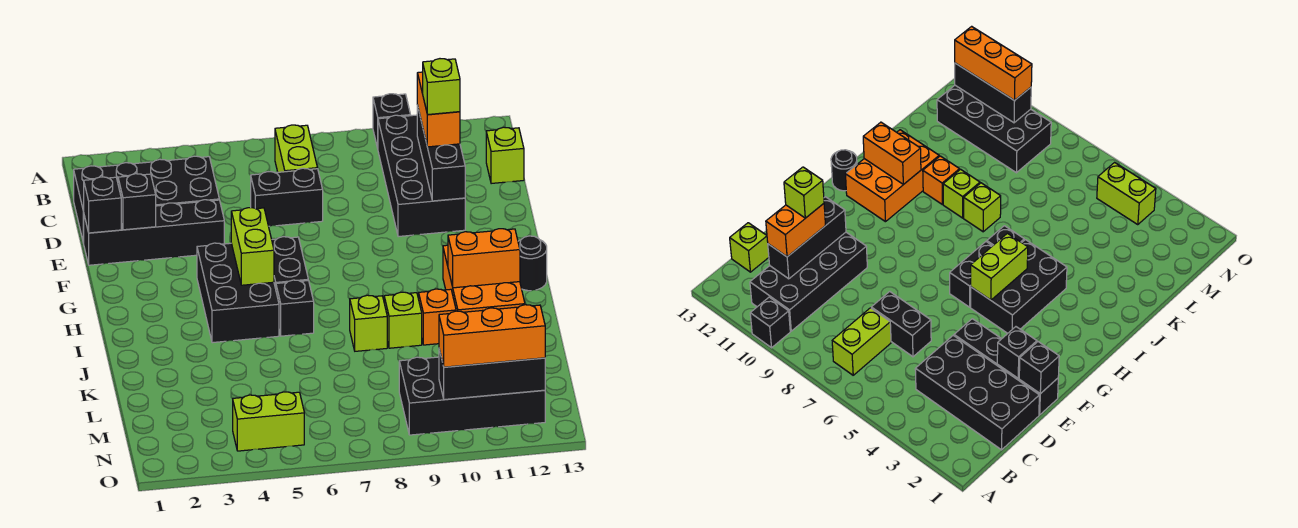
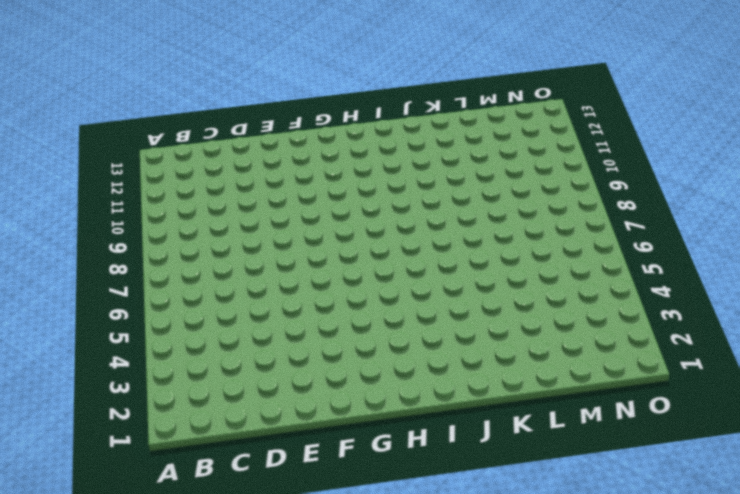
none -> black 1x1 brick [373,94,411,148]
none -> lime 1x2 brick [275,125,317,172]
none -> black 2x4 brick [378,115,465,237]

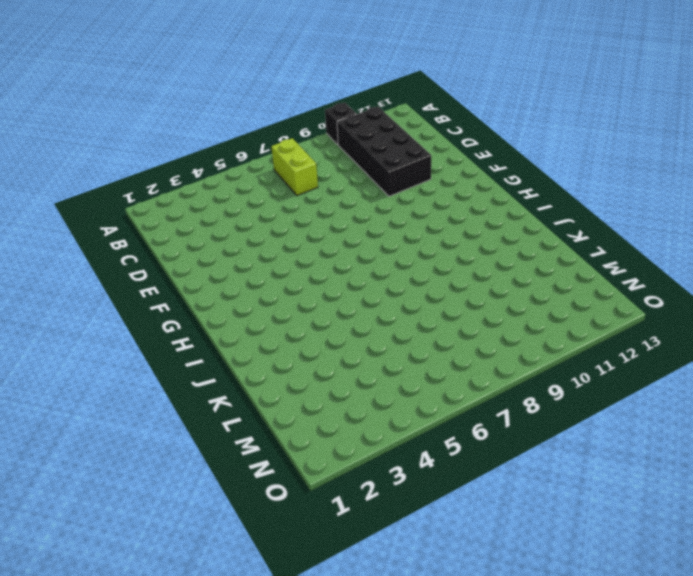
none -> black 2x4 brick [74,156,219,243]
none -> lime 1x1 brick [486,127,524,184]
none -> black 1x2 brick [251,168,323,226]

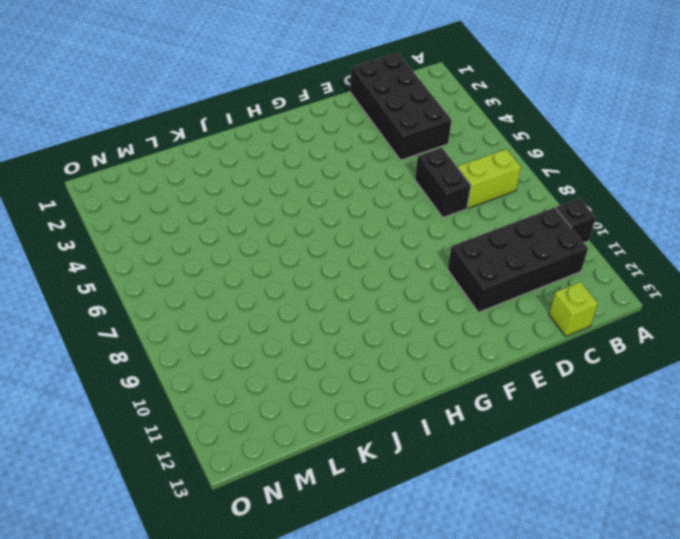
none -> black 1x4 brick [84,200,224,265]
none -> black 2x3 brick [197,243,279,343]
none -> black 1x2 brick [272,237,308,288]

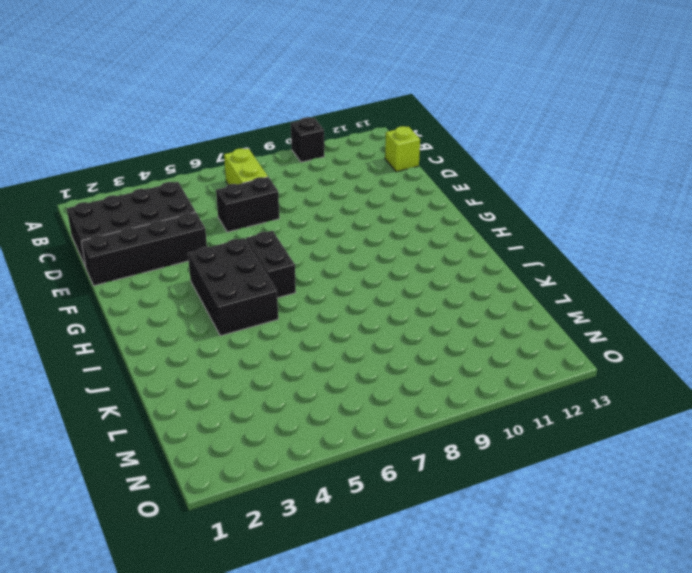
none -> black 2x4 brick [378,115,465,237]
none -> orange 2x3 brick [443,245,525,312]
none -> black 1x1 round brick [518,236,547,291]

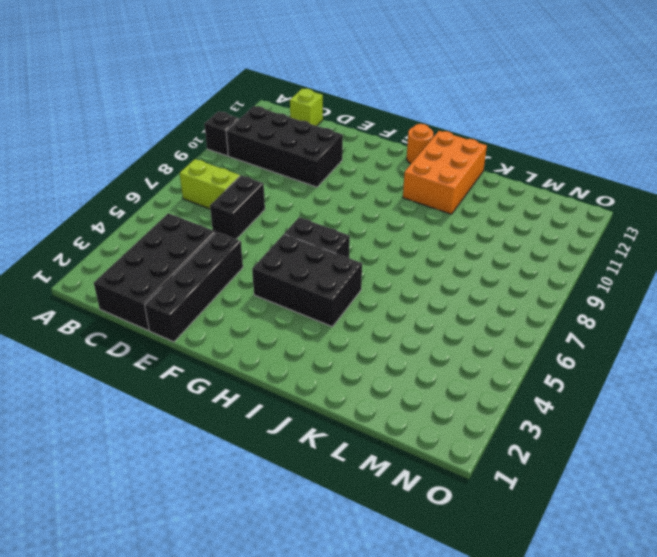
orange 1x1 round brick [407,124,433,164] -> black 1x1 round brick [518,236,547,291]
orange 2x3 brick [403,131,487,214] -> orange 2x3 brick turned to [443,245,525,312]
none -> black 1x1 brick [276,280,314,336]
none -> lime 1x1 brick [350,295,387,351]
none -> lime 1x1 brick [384,292,422,348]

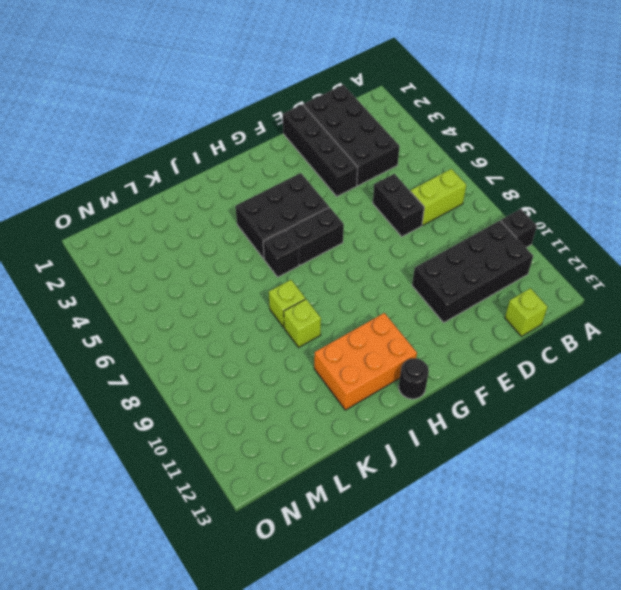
none -> orange 1x1 brick [419,289,456,345]
none -> black 2x4 brick [399,357,545,435]
none -> lime 1x2 brick [233,392,304,451]

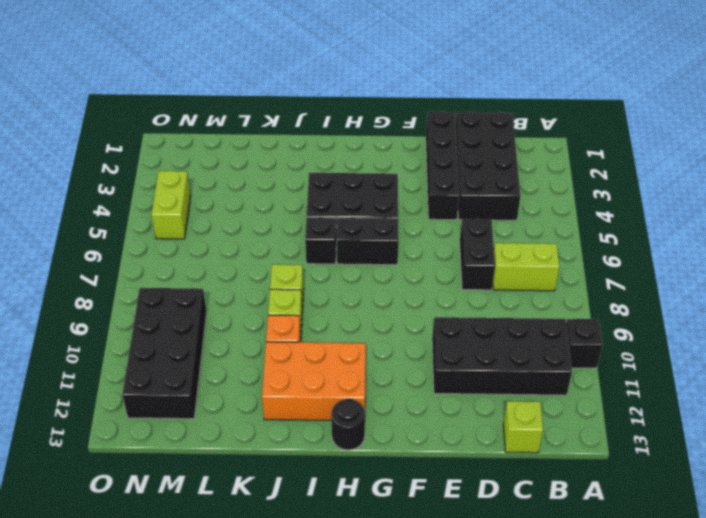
none -> black 1x3 brick [417,105,465,201]
none -> black 1x1 brick [83,177,121,233]
none -> black 1x1 brick [118,174,156,230]

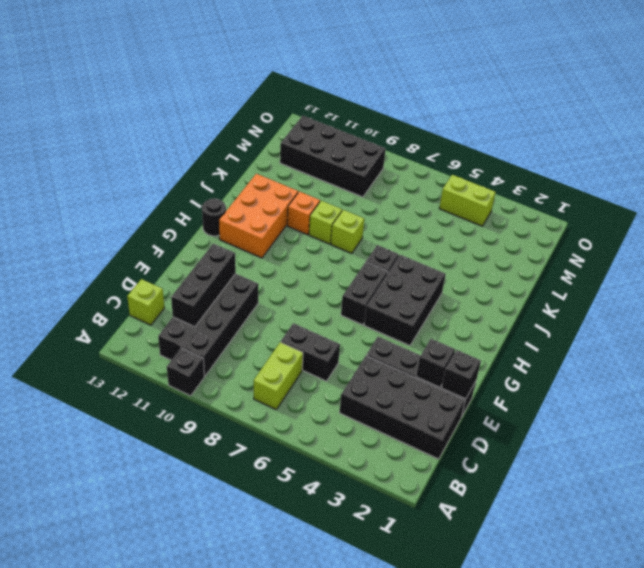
none -> lime 1x2 brick [231,208,274,285]
none -> orange 1x2 brick [448,229,520,288]
none -> black 1x3 brick [439,350,545,400]

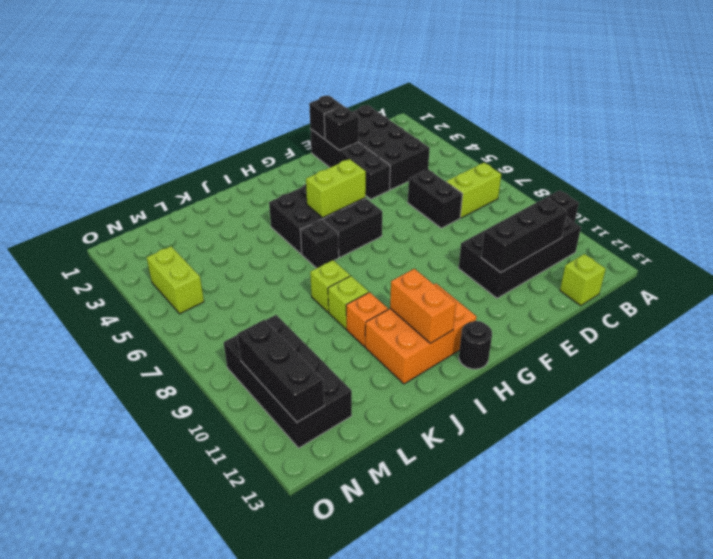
none -> orange 1x2 brick [417,72,460,147]
none -> orange 1x3 brick [439,305,545,367]
none -> lime 1x1 brick [423,59,460,115]

